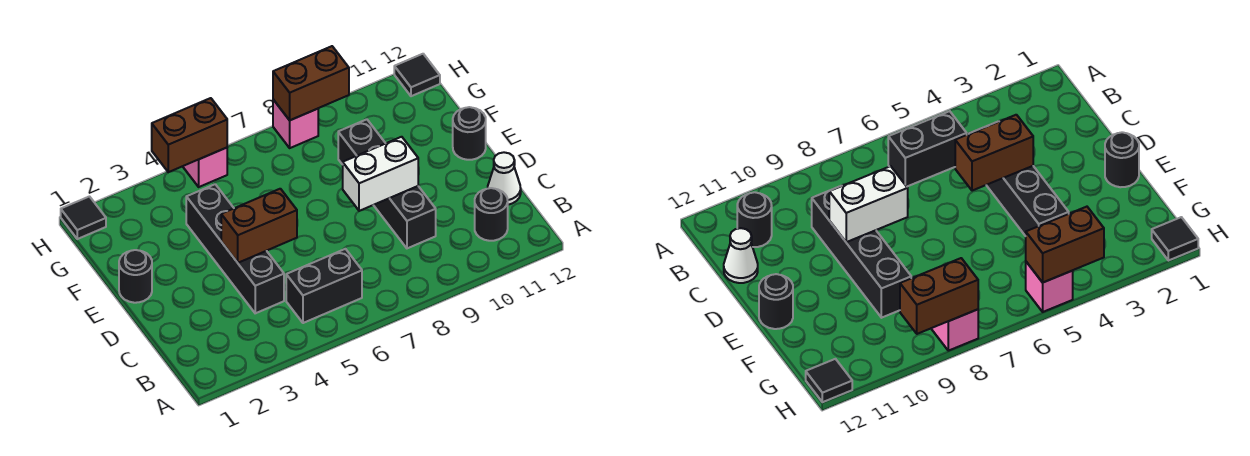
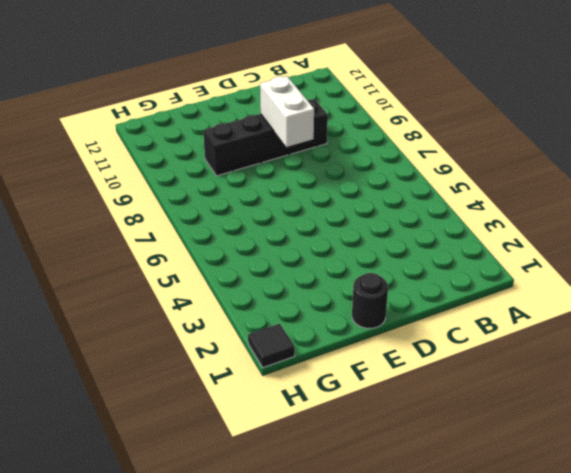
none -> black 1x2 brick [286,249,362,323]
none -> black 1x1 round brick [475,188,508,241]
none -> black 1x4 brick [186,184,284,313]

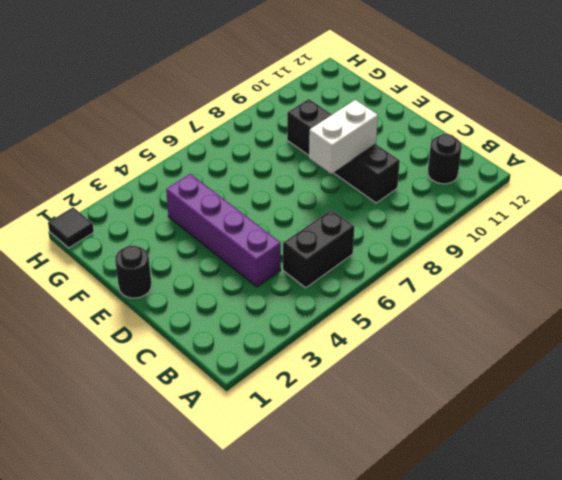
purple 1x4 brick [166,174,281,287] -> black 1x4 brick [186,184,284,313]
none -> white 1x1 cone [488,152,521,205]
none -> black 1x1 round brick [453,107,486,160]
none -> pink 1x1 brick [183,148,227,187]

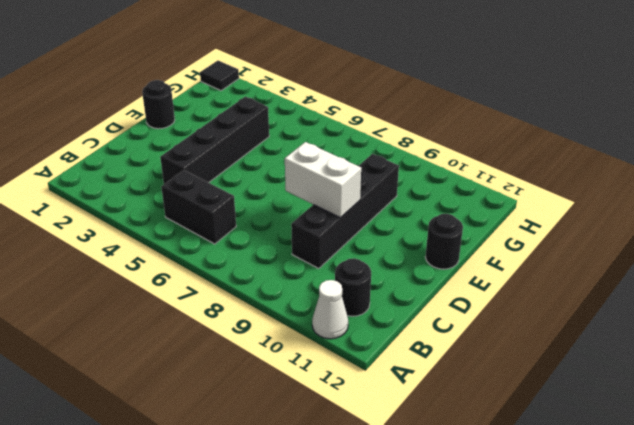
white 1x1 cone [312,280,348,339] -> white 1x1 cone moved to [488,152,521,205]
none -> pink 1x1 brick [183,148,227,187]
none -> pink 1x1 brick [273,100,318,148]
none -> black 1x1 tile [394,54,440,96]

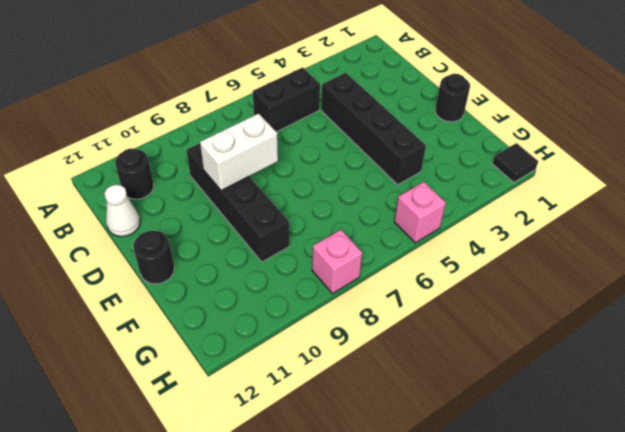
none -> black 1x1 tile [394,54,440,96]
none -> brown 1x2 brick [221,189,297,263]
none -> brown 1x2 brick [152,98,227,172]

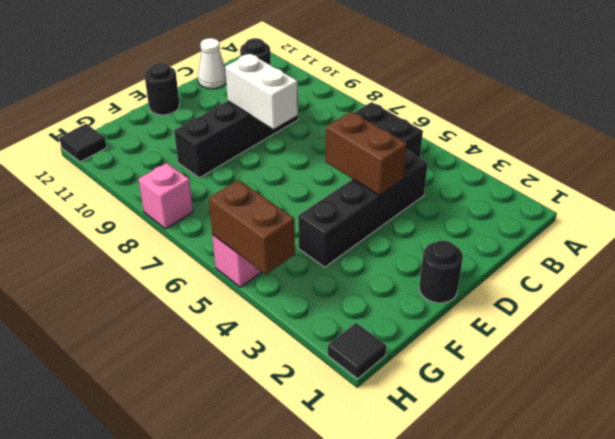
none -> brown 1x2 brick [273,46,349,120]

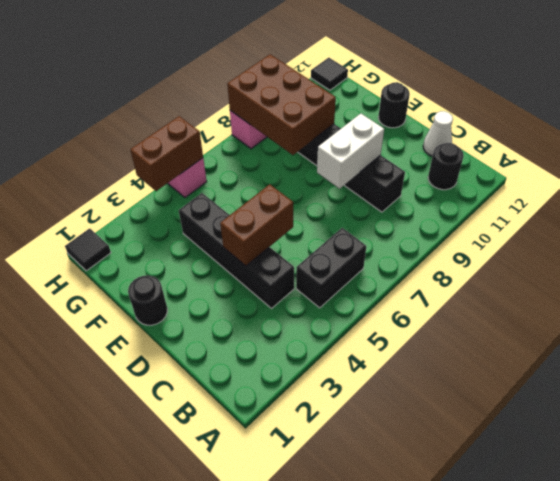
brown 2x3 brick [227,54,336,155] -> brown 1x2 brick [273,46,349,120]

